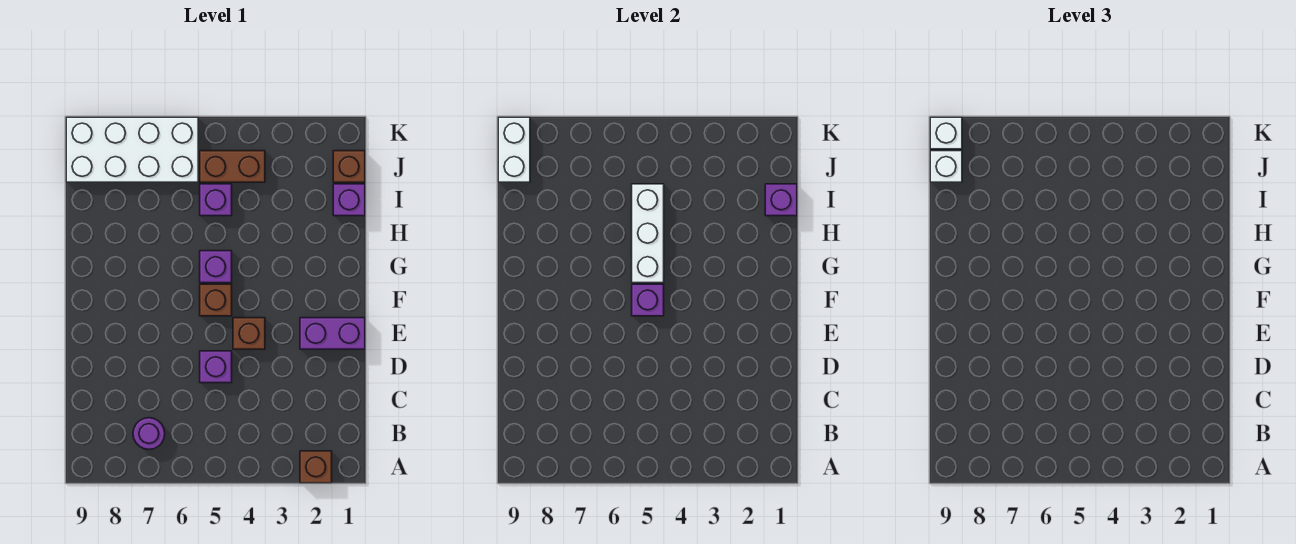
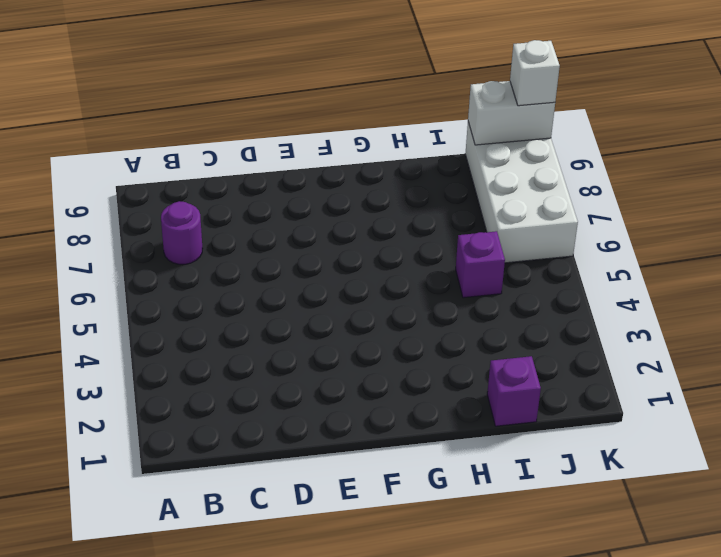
none -> brown 1x1 brick [300,451,332,483]
none -> purple 1x1 brick [200,351,232,383]
none -> purple 1x2 brick [300,318,365,349]

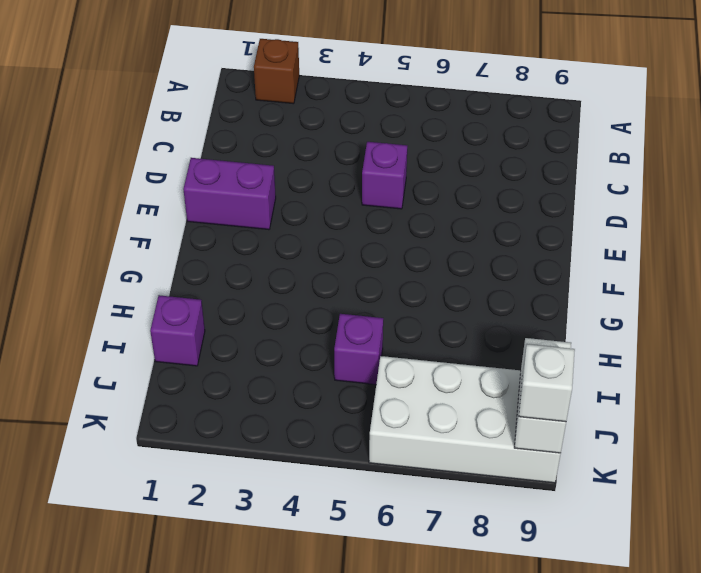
none -> purple 1x1 round brick [133,418,165,449]
none -> brown 1x1 brick [233,318,265,349]
none -> brown 1x1 brick [200,284,232,316]

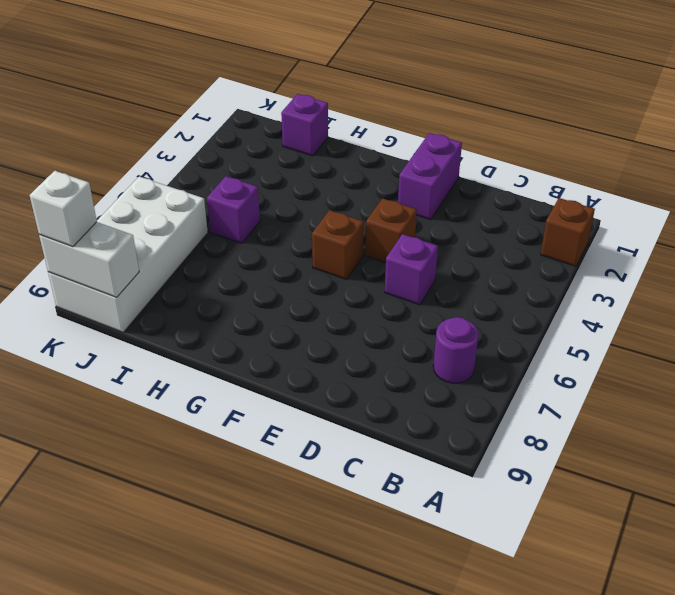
none -> purple 1x1 brick [200,251,232,283]
none -> brown 1x1 brick [333,151,365,182]
none -> brown 1x2 brick [200,151,265,182]

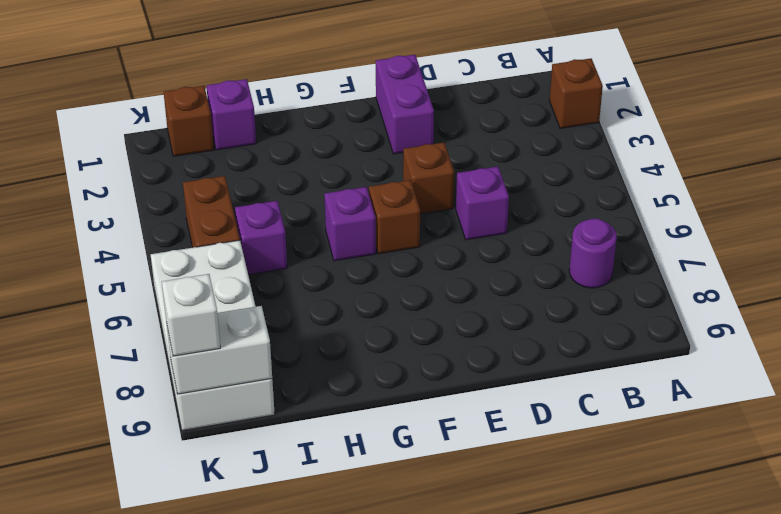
none -> purple 1x1 brick [632,284,664,316]
none -> white 1x3 brick [632,184,664,283]
none -> purple 1x1 brick [765,184,797,216]

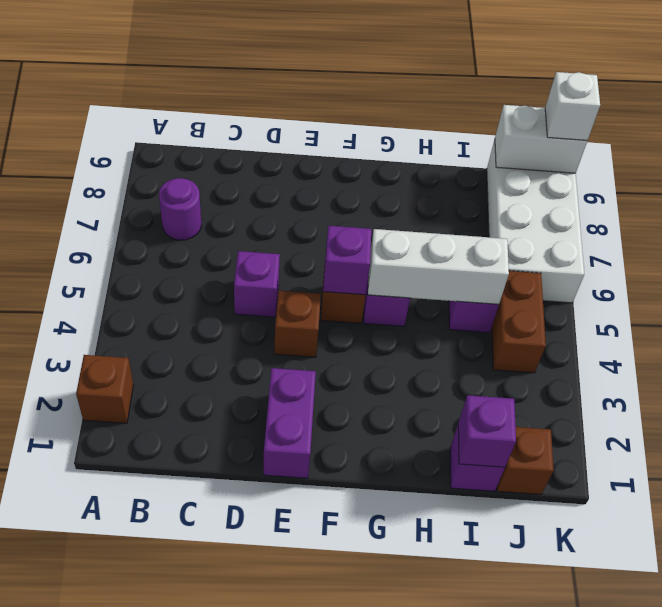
none -> white 1x1 brick [930,151,962,182]

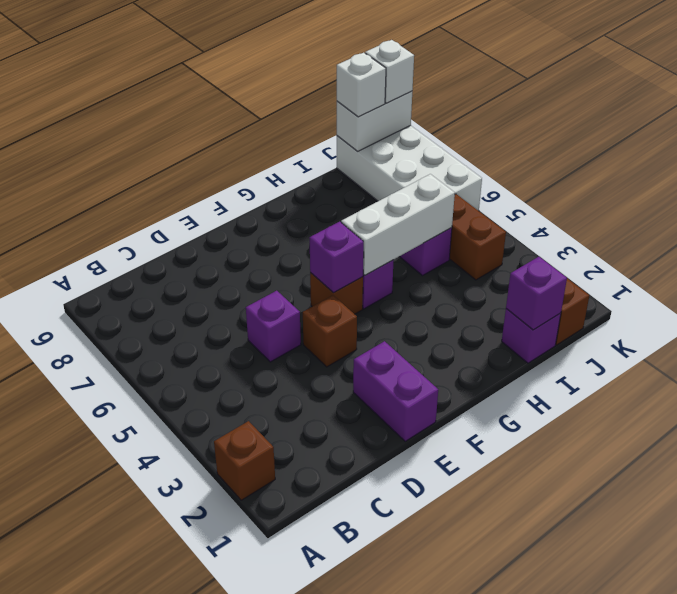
none -> purple 1x1 round brick [133,418,165,449]

